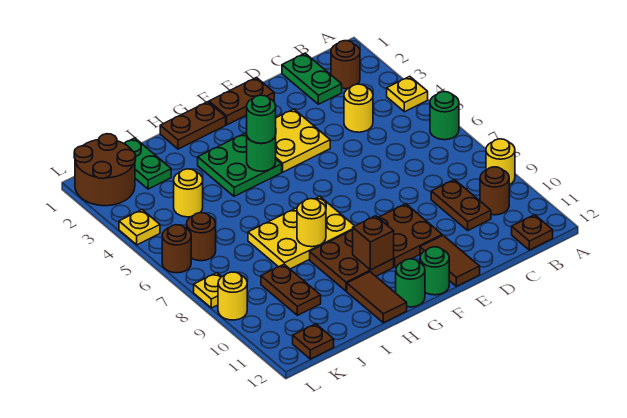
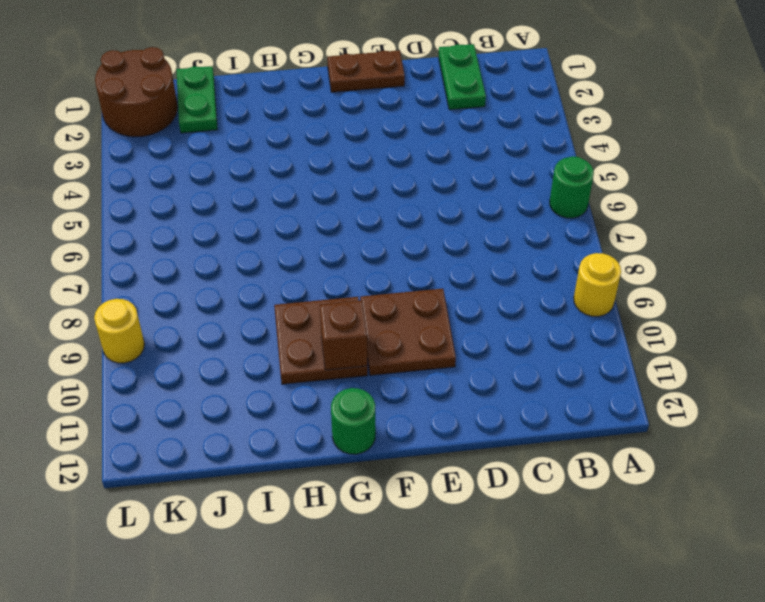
none -> yellow 1x1 plate [387,76,428,112]
none -> brown 1x1 round brick [331,41,360,89]
none -> brown 1x1 round brick [480,167,509,215]
none -> brown 1x1 plate [512,215,553,250]

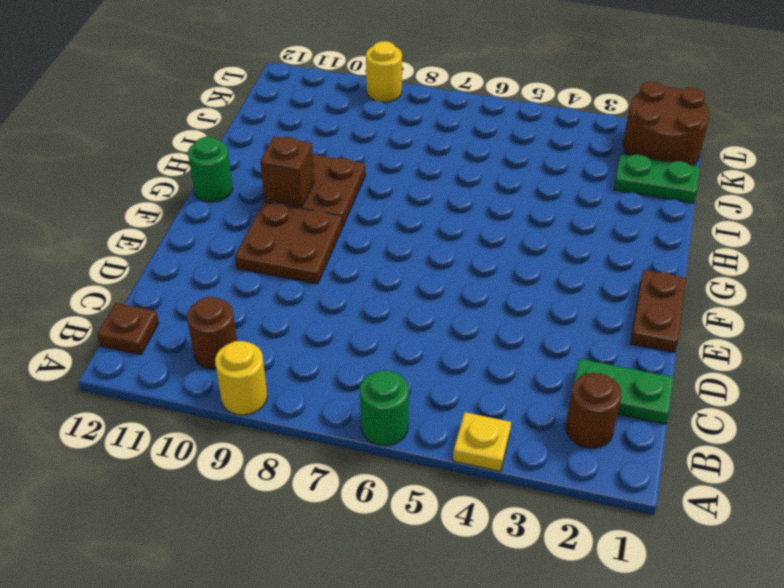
none -> yellow 1x1 round brick [344,84,373,132]
none -> brown 1x2 plate [431,179,491,230]
none -> yellow 2x2 plate [246,109,330,172]
none -> brown 1x2 tile [420,235,480,286]

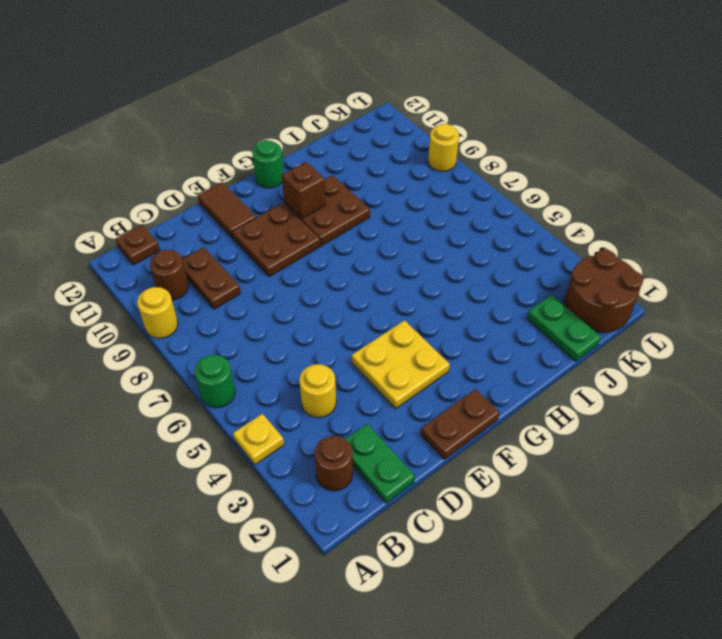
none -> green 1x1 round brick [420,247,449,295]
none -> brown 1x2 plate [160,102,226,149]
none -> green 2x2 plate [198,133,282,196]
none -> yellow 2x3 plate [248,196,354,269]

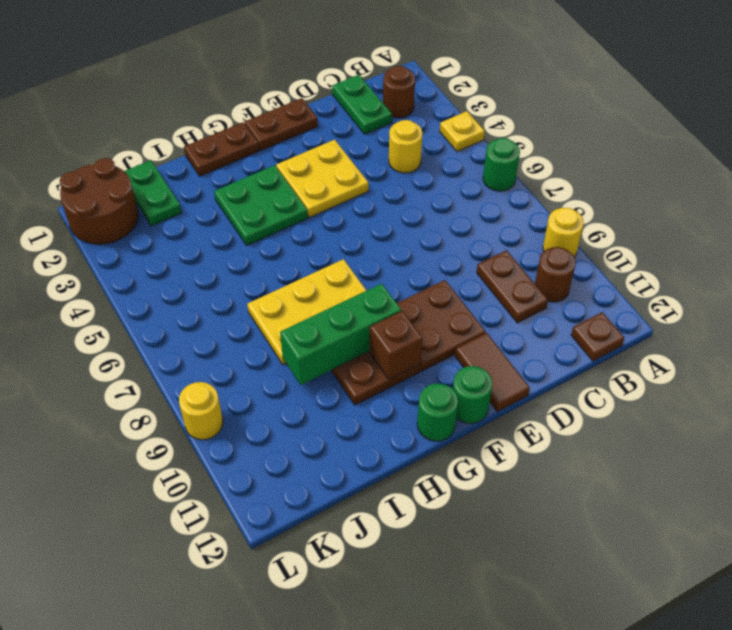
green 1x3 brick [280,284,401,385] -> none
none -> brown 1x2 tile [347,272,407,323]
none -> yellow 1x1 round brick [174,169,203,217]
none -> brown 1x2 plate [261,264,321,315]
none -> brown 1x1 round brick [187,213,216,261]

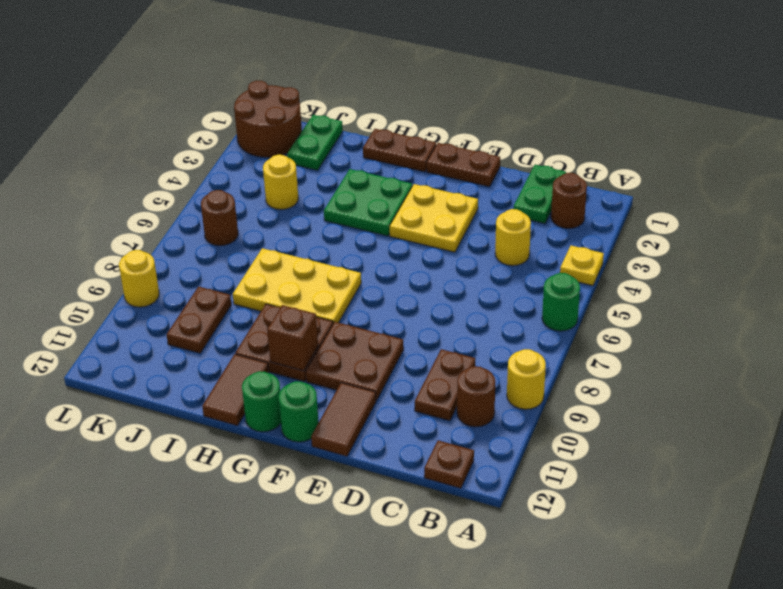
none -> brown 1x1 plate [293,324,334,359]
none -> yellow 1x1 plate [119,210,160,245]
none -> brown 1x1 round brick [162,225,191,273]
none -> yellow 1x1 plate [194,273,221,308]

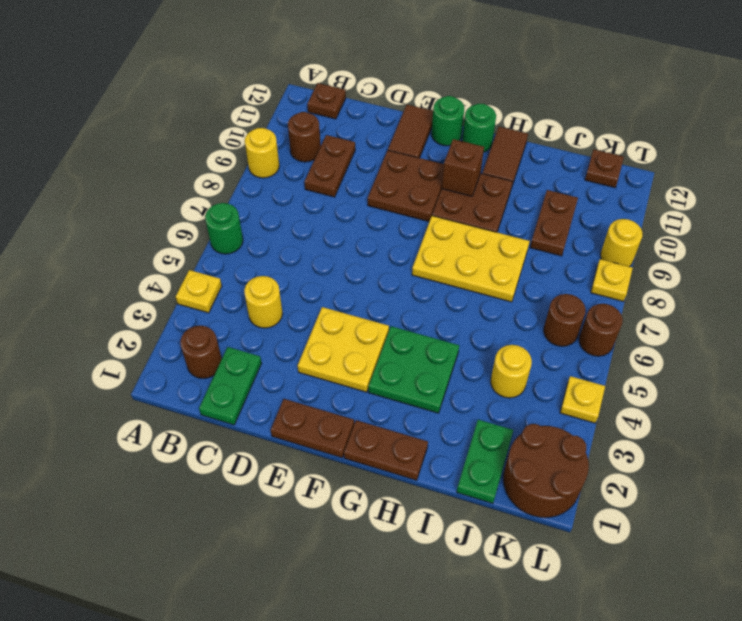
none -> green 1x1 round brick [247,135,276,171]
none -> yellow 1x1 round brick [297,199,326,247]
none -> green 1x1 round brick [247,95,276,143]

